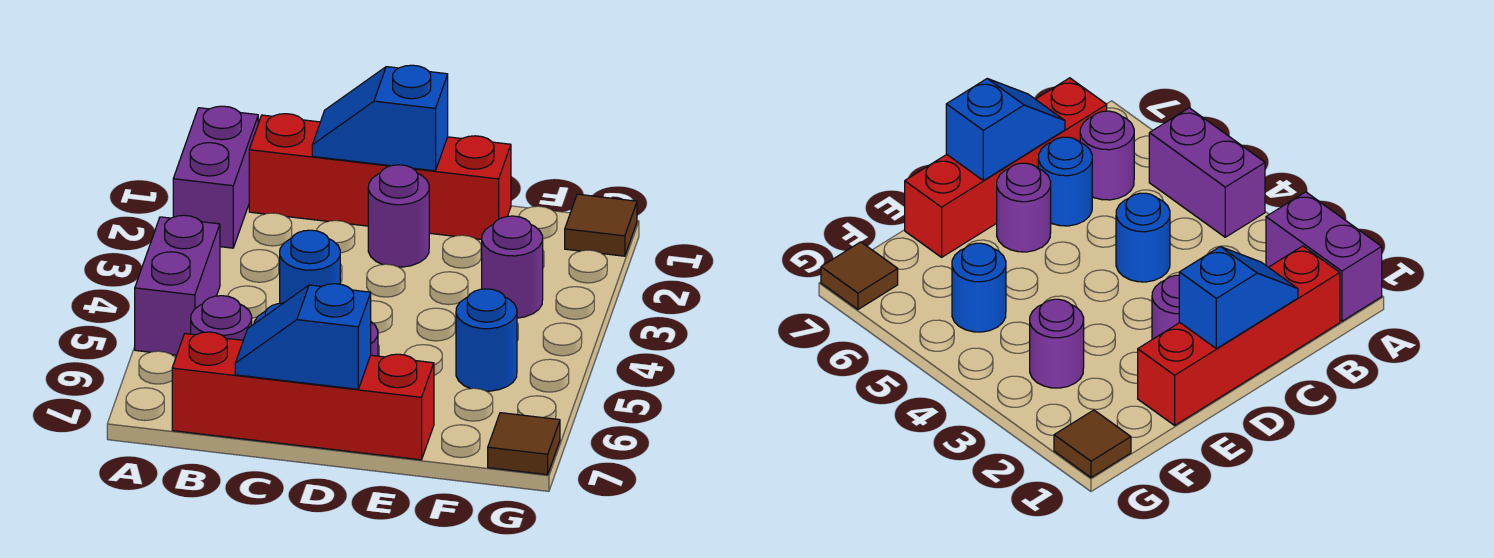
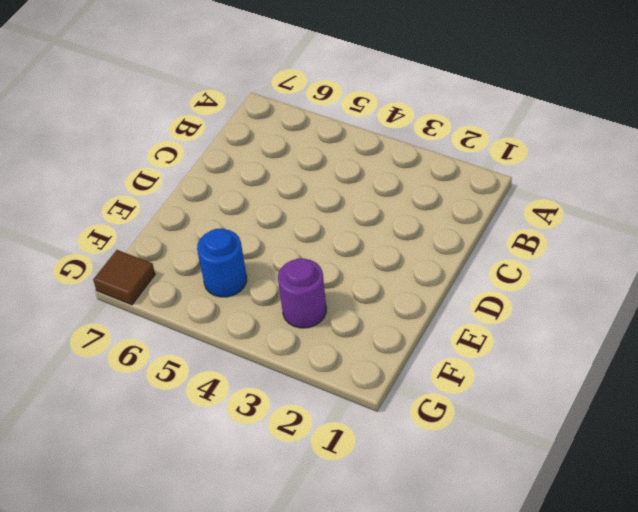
none -> purple 1x2 brick [173,106,258,248]
none -> purple 1x2 brick [135,215,220,355]
none -> red 1x4 brick [249,114,511,239]

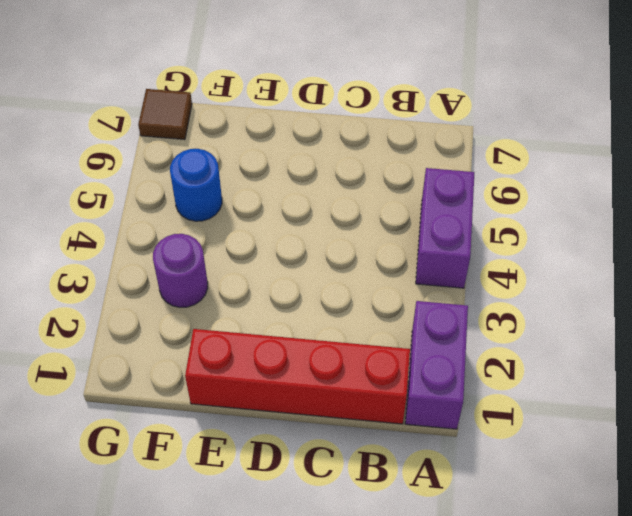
none -> purple 1x1 round brick [191,296,252,340]
none -> red 1x4 brick [172,332,434,460]
none -> blue 1x1 round brick [280,230,340,303]

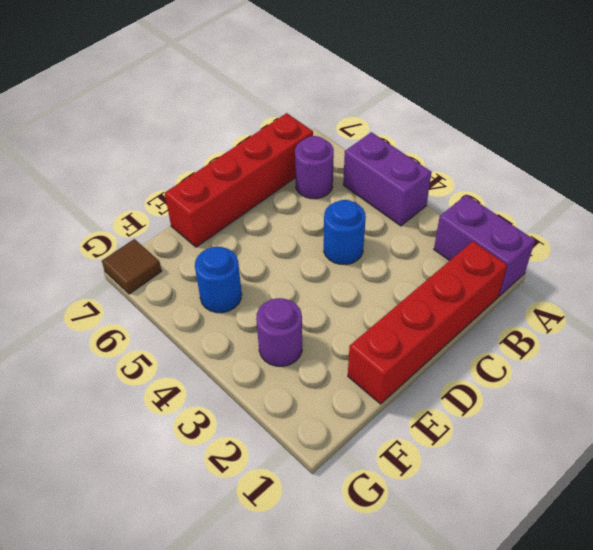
none -> blue 1x1 round brick [1038,137,1092,226]
none -> purple 1x1 round brick [368,165,429,267]
none -> purple 1x1 round brick [997,163,1051,252]

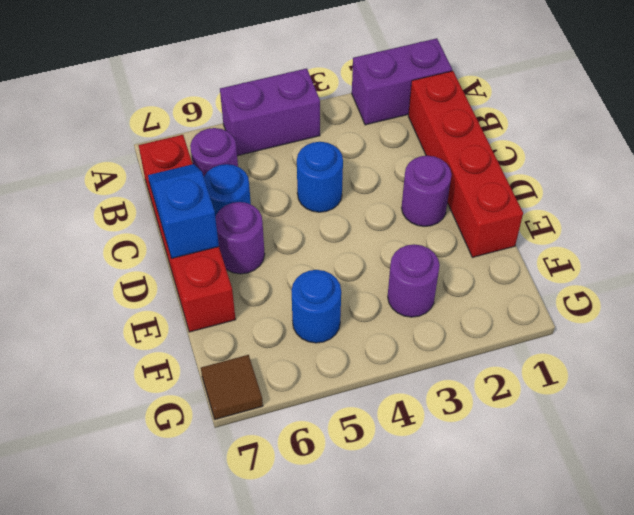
none -> brown 1x1 tile [565,194,637,256]
none -> blue 1x2 slope [312,65,448,171]

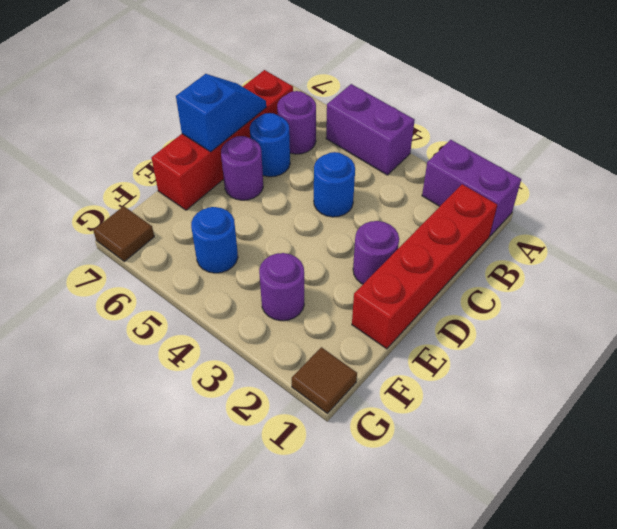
none -> blue 1x2 slope [312,65,448,171]

